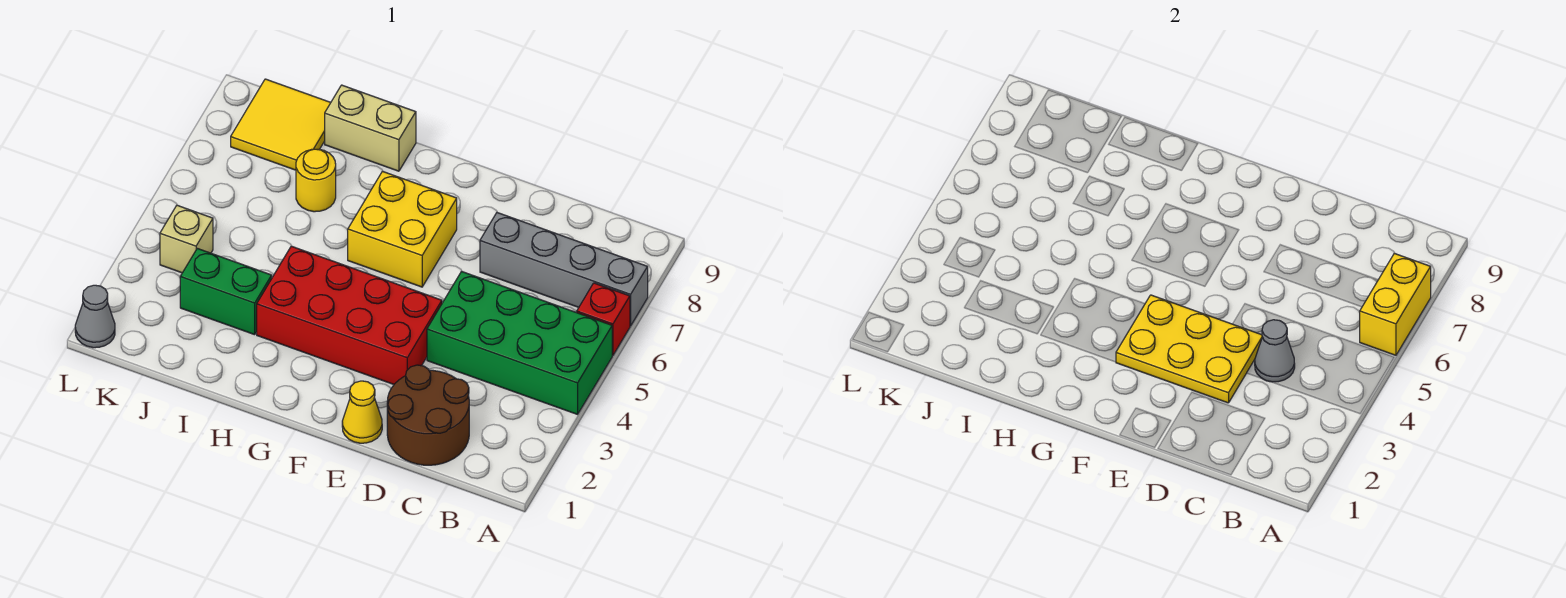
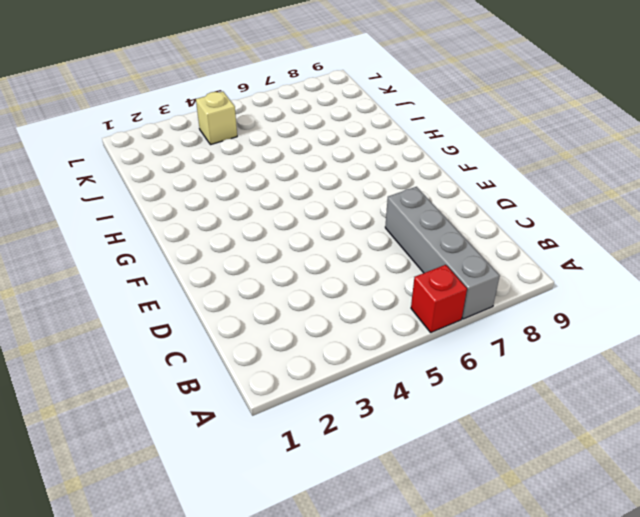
none -> green 2x4 brick [427,271,612,414]
none -> brown 2x2 round brick [387,365,469,465]
none -> yellow 1x1 cone [342,381,382,443]

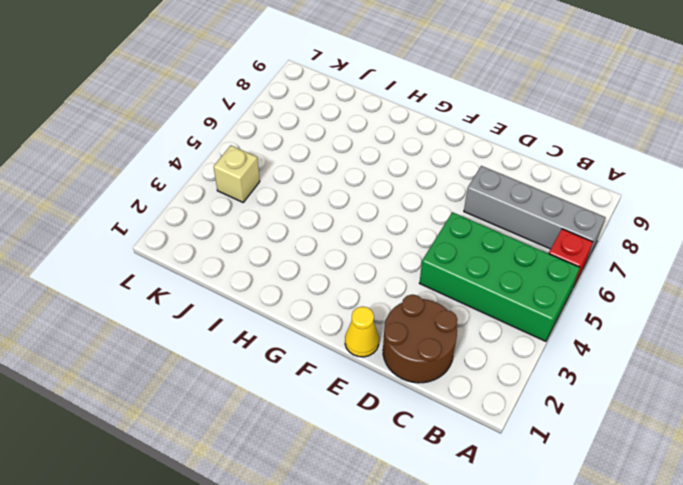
none -> red 2x4 brick [257,246,442,384]
none -> yellow 2x2 brick [348,171,457,287]
none -> tan 1x2 brick [325,85,416,171]

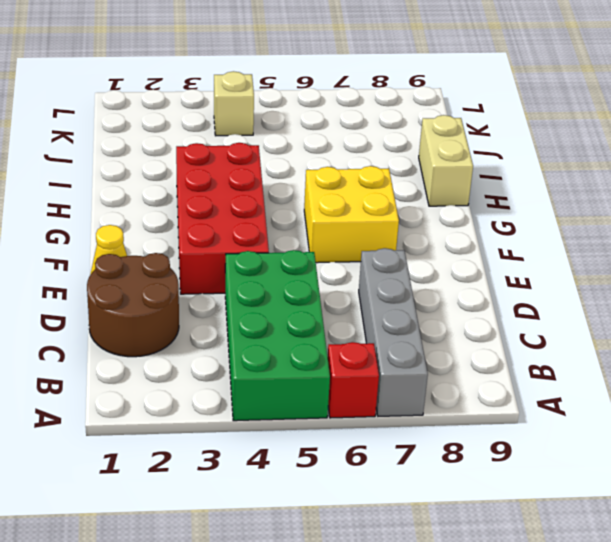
none -> green 1x2 brick [180,248,272,335]
none -> yellow 1x1 round brick [296,149,336,212]
none -> yellow 2x2 tile [231,79,331,170]

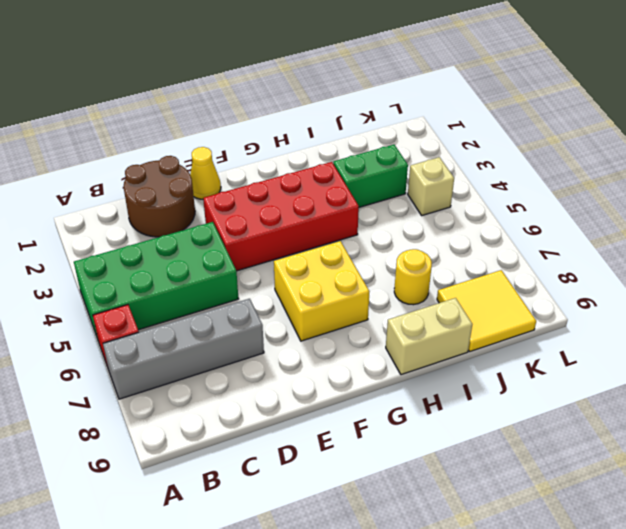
none -> grey 1x1 cone [75,285,115,348]
none -> yellow 1x2 brick [1360,253,1431,355]
none -> grey 1x1 cone [1255,320,1295,382]

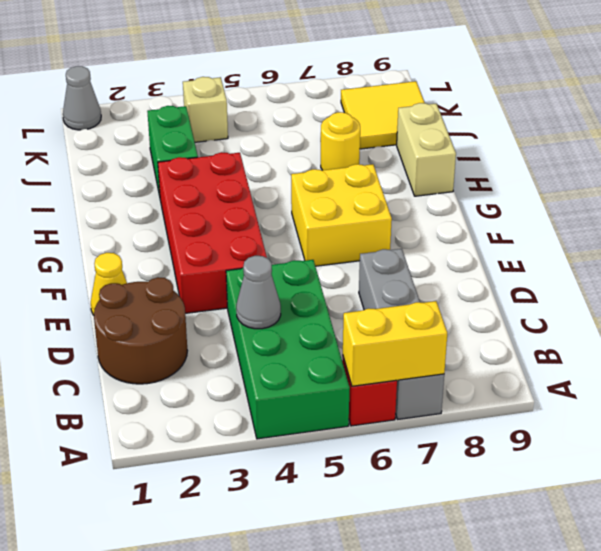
none -> yellow 2x3 plate [1116,295,1262,403]

